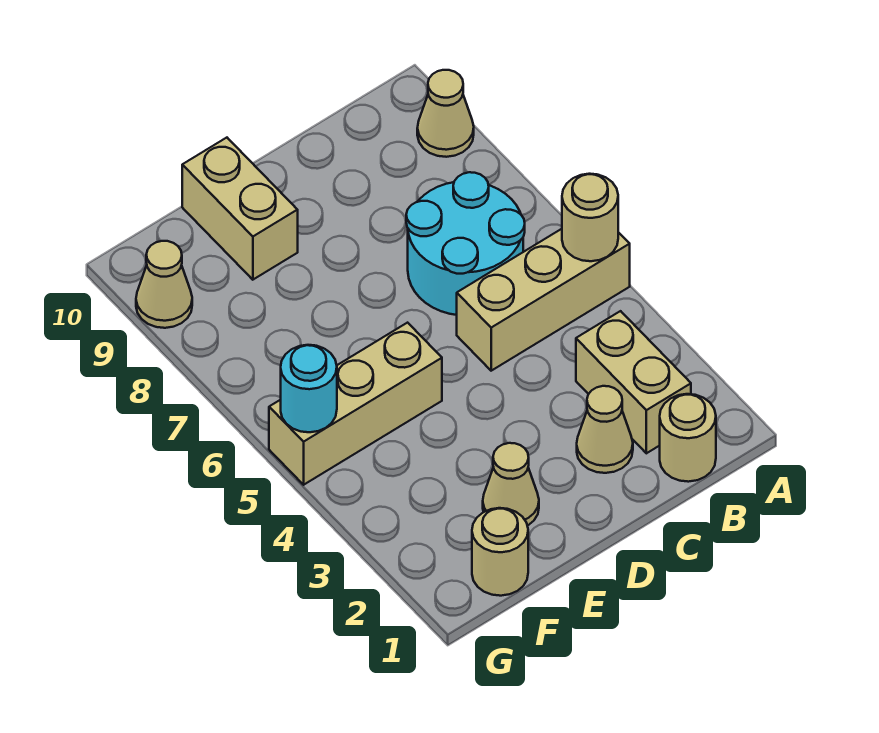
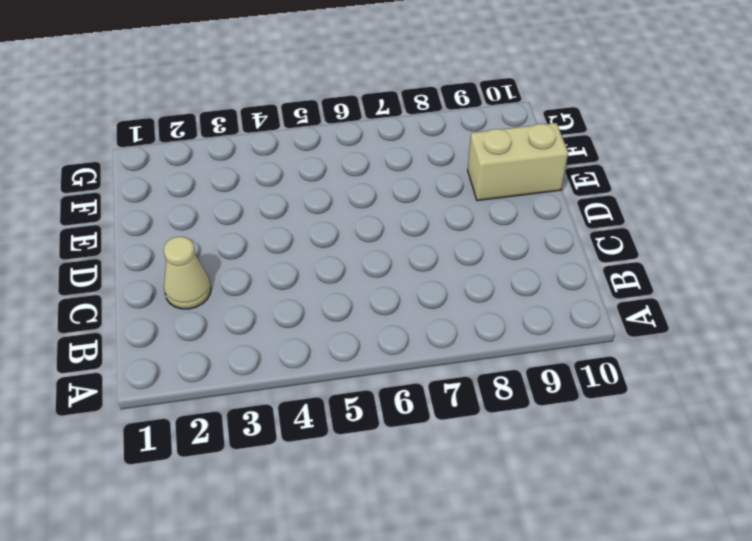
none -> tan 1x3 brick [457,229,630,371]
none -> tan 1x1 cone [417,70,474,157]
none -> tan 1x1 round brick [660,394,716,482]

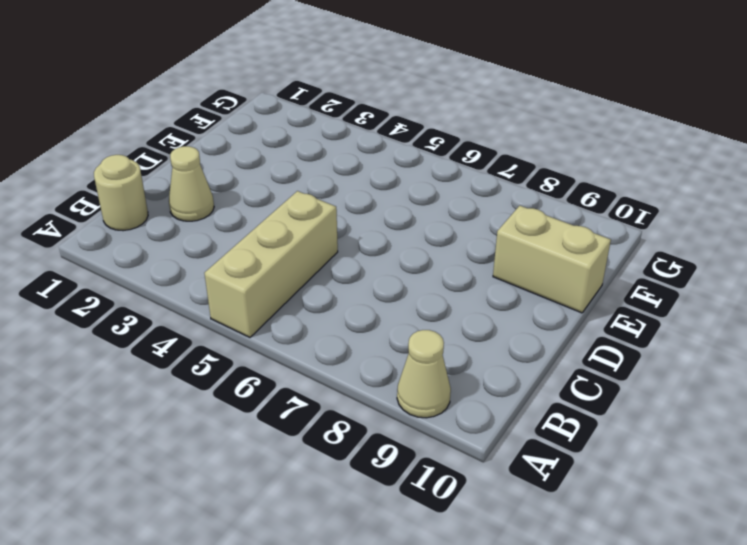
none -> tan 1x2 brick [576,311,691,453]
none -> cyan 2x2 round brick [406,172,525,315]
none -> tan 1x1 cone [483,443,539,526]

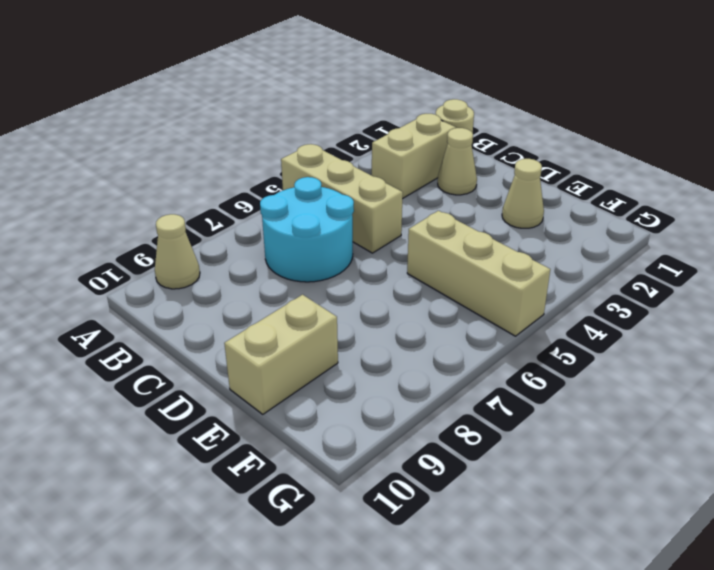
none -> tan 1x1 round brick [472,508,528,596]
none -> tan 1x1 cone [136,241,192,328]
none -> tan 1x1 round brick [562,174,618,261]

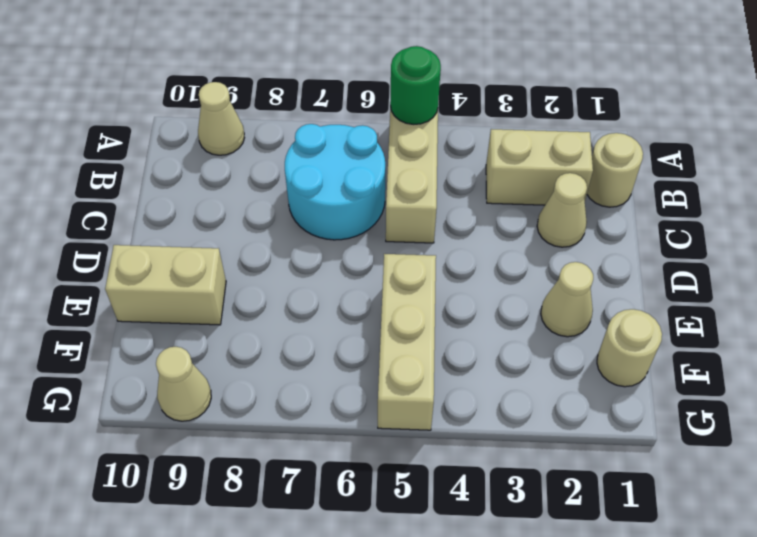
green 1x1 round brick [390,46,441,124] -> tan 1x1 round brick [562,174,618,261]
none -> cyan 1x1 round brick [281,345,337,432]

